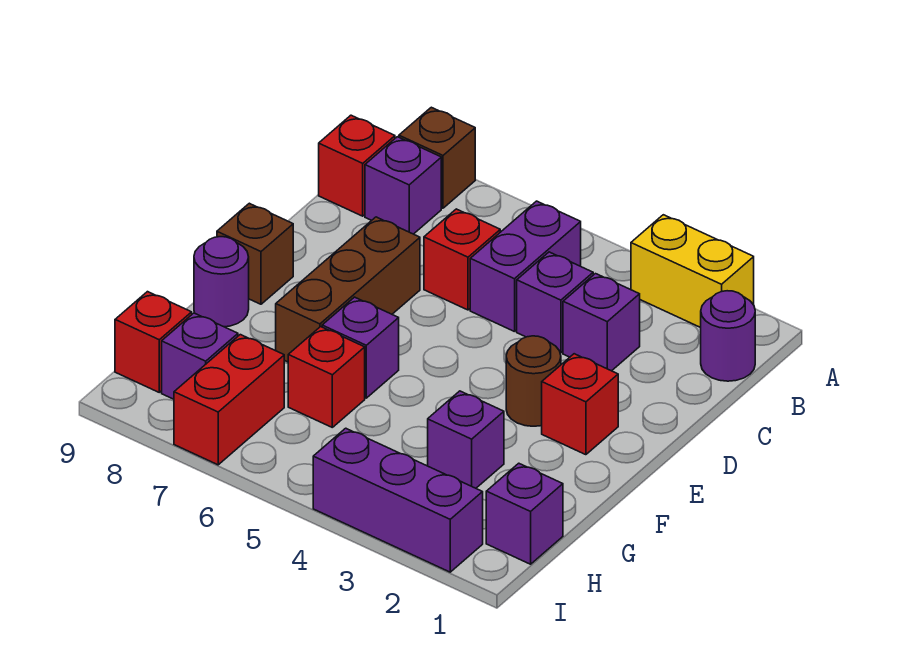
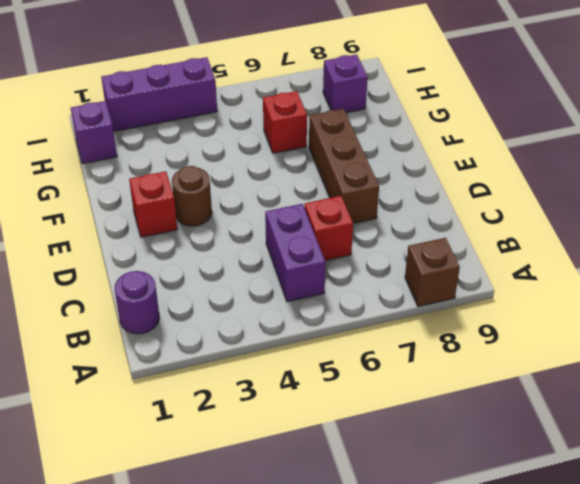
none -> yellow 1x2 brick [631,215,754,328]
none -> purple 1x1 brick [365,137,441,234]
none -> red 1x1 brick [319,115,395,216]

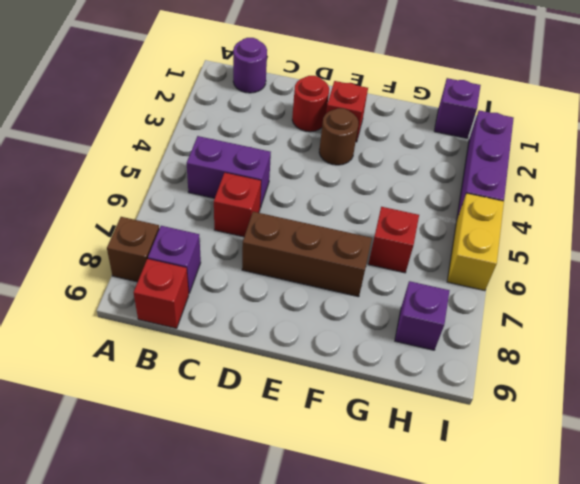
red 1x1 round brick [292,76,329,132] -> none
yellow 1x2 brick [447,193,504,291] -> yellow 1x2 brick moved to [631,215,754,328]
none -> purple 1x1 brick [563,274,640,371]
none -> purple 1x1 brick [517,252,593,353]
none -> brown 1x1 brick [217,203,293,304]

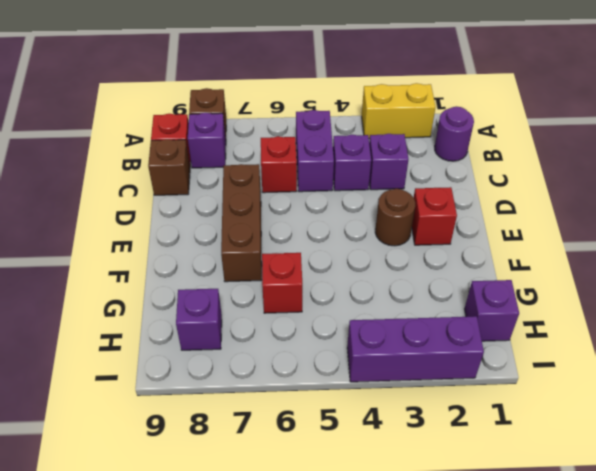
brown 1x1 brick [148,139,190,195] -> brown 1x1 brick moved to [217,203,293,304]
none -> purple 1x1 brick [322,297,399,398]
none -> purple 1x1 round brick [194,237,249,327]
none -> purple 1x1 brick [428,391,504,488]

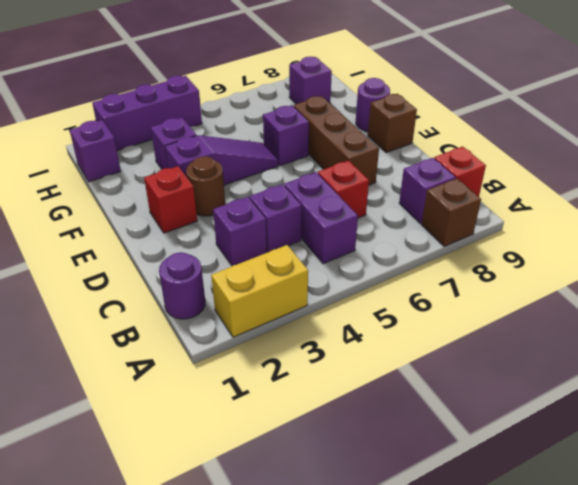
purple 1x3 slope [165,135,278,185] -> none
none -> red 1x1 brick [288,327,365,427]
none -> red 1x2 brick [174,335,284,465]
none -> red 1x1 brick [115,292,192,392]

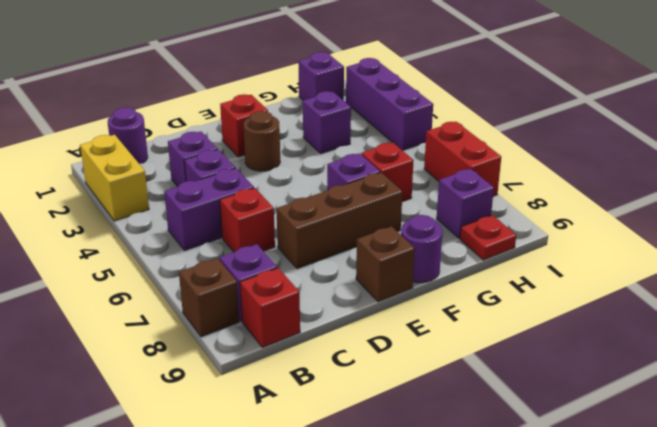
red 1x1 plate [460,215,516,260] -> red 1x1 brick [115,292,192,392]
red 1x2 brick [424,122,501,196] -> red 1x2 brick turned to [174,335,284,465]

